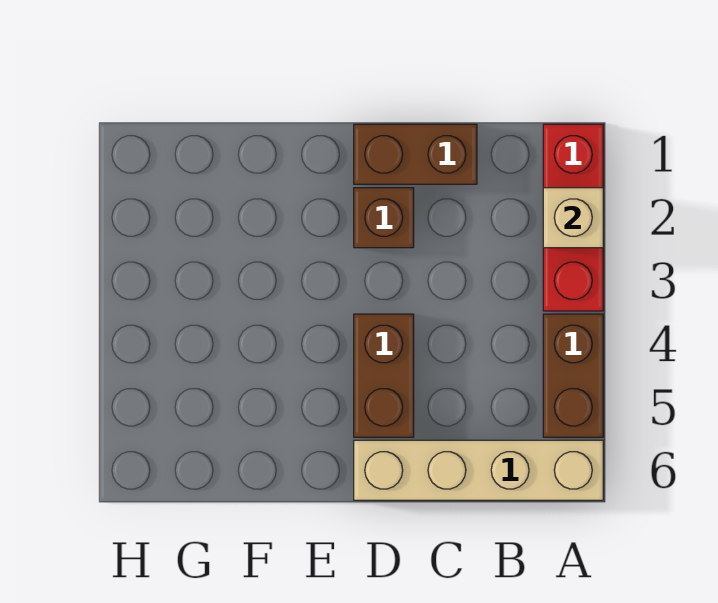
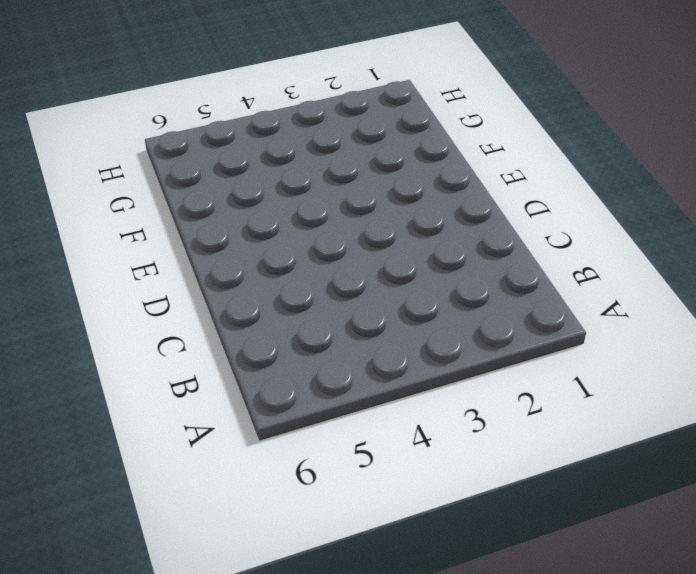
none -> red 1x3 brick [543,124,603,311]
none -> brown 1x2 brick [543,314,603,437]

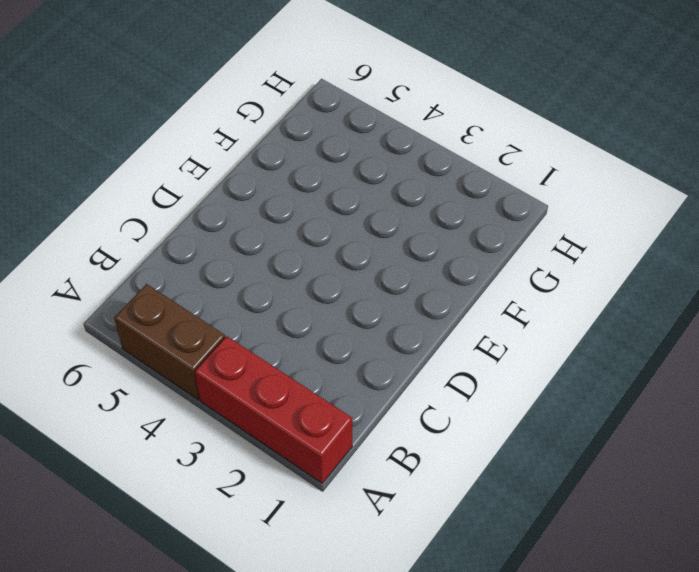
none -> tan 1x4 brick [354,440,603,500]
none -> brown 1x2 brick [354,124,477,184]

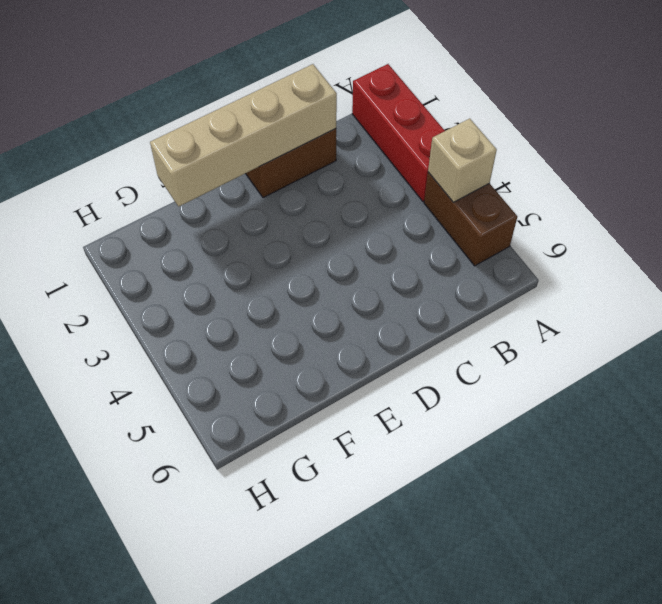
tan 1x1 brick [428,118,497,202] -> tan 1x1 brick moved to [543,188,603,248]
tan 1x4 brick [150,64,337,207] -> tan 1x4 brick moved to [354,440,603,500]
none -> brown 1x1 brick [354,188,414,248]
none -> brown 1x2 brick [354,314,414,437]

